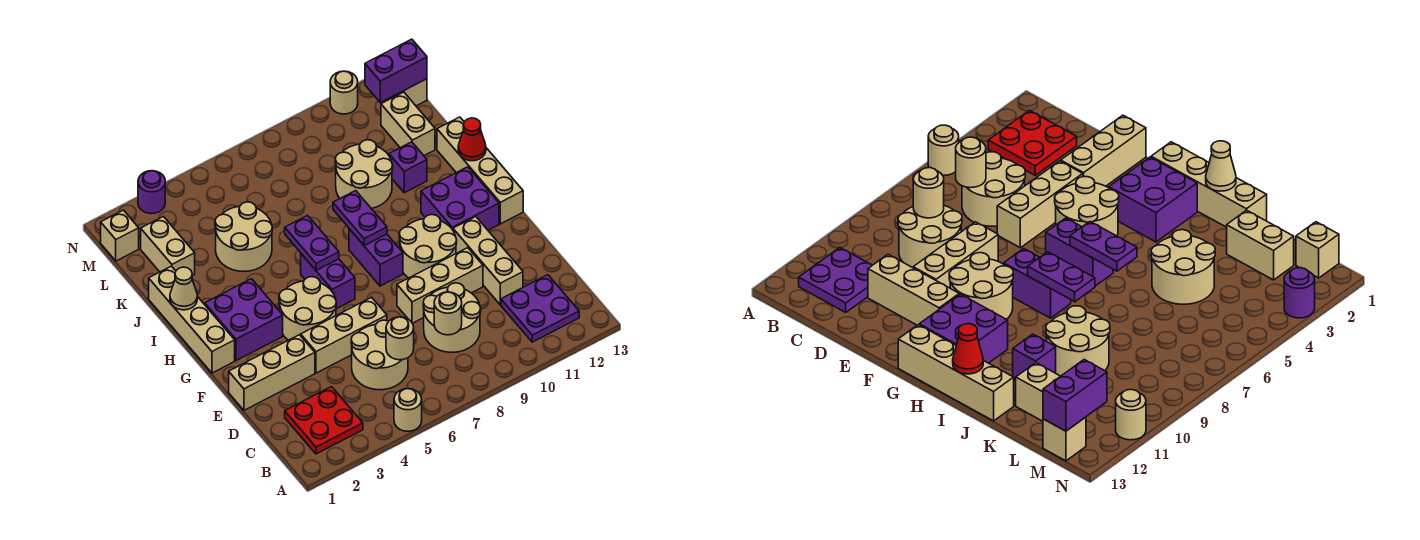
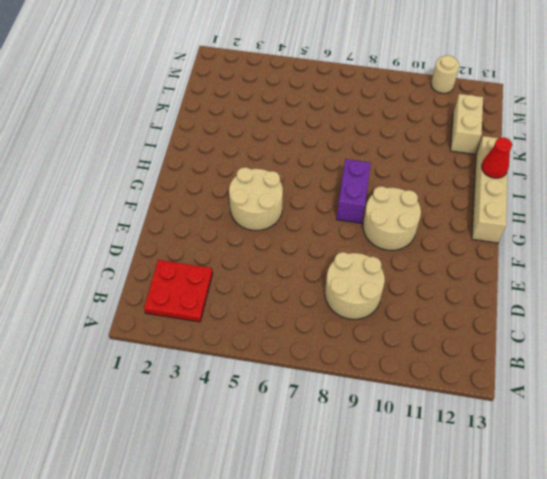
none -> tan 1x1 round brick [394,389,422,431]
none -> purple 2x2 plate [501,275,579,342]
none -> tan 2x2 round brick [351,320,408,390]
none -> tan 1x3 brick [453,217,523,305]

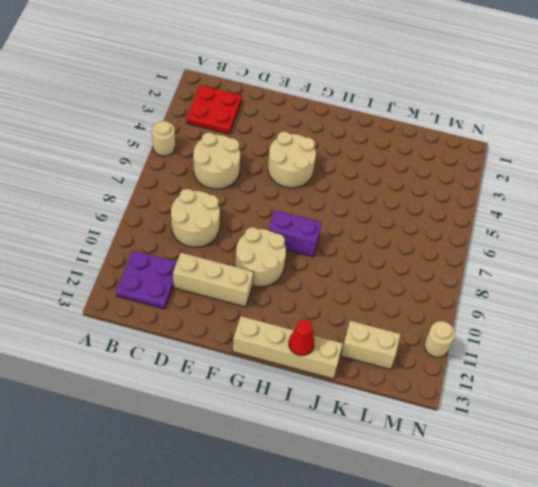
none -> tan 1x3 brick [229,335,315,410]
none -> tan 1x3 brick [301,297,387,373]
none -> tan 1x3 brick [397,248,483,323]
none -> tan 1x4 brick [149,266,235,373]

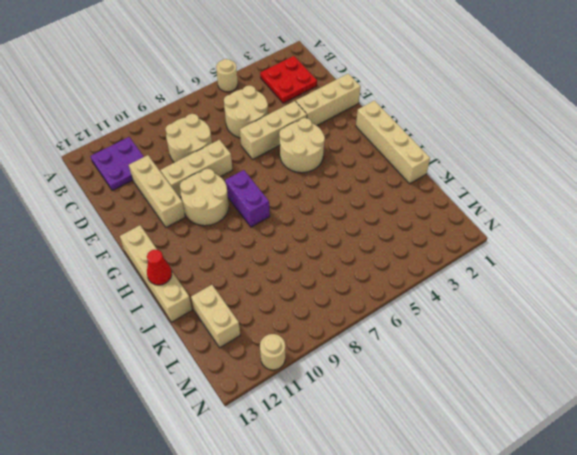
none -> purple 2x2 brick [205,279,283,361]
none -> purple 1x2 brick [301,254,355,309]
none -> purple 2x2 brick [421,167,499,230]
none -> tan 2x2 round brick [215,202,272,272]

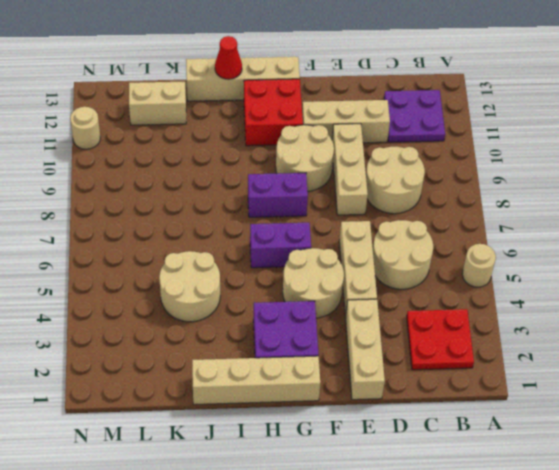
red 2x2 brick [244,79,303,146] -> purple 2x2 brick [421,167,499,230]
none -> tan 2x2 round brick [335,140,393,209]
none -> purple 1x1 brick [389,142,427,193]
none -> tan 1x2 brick [141,216,195,276]
none -> tan 1x1 brick [101,210,139,261]

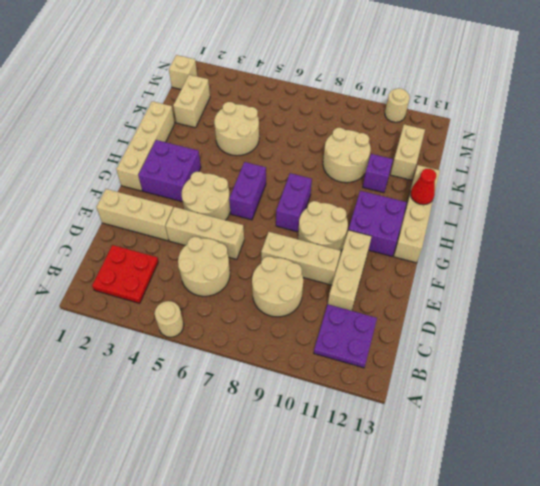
none -> tan 1x1 brick [392,79,427,106]
none -> purple 1x1 round brick [138,171,165,214]
none -> tan 1x1 round brick [386,317,414,360]
none -> tan 1x1 round brick [434,292,462,335]

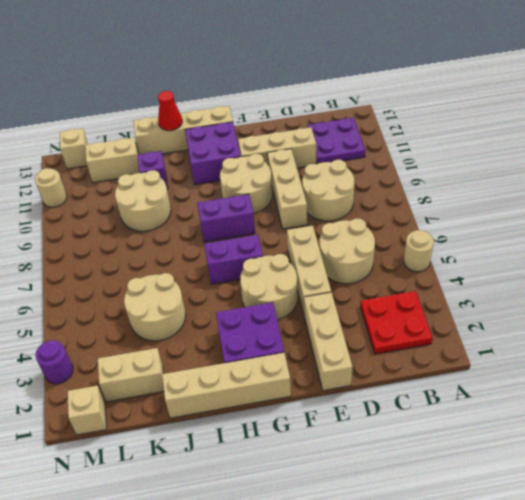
none -> tan 1x1 round brick [386,317,414,360]
none -> tan 1x1 round brick [434,292,462,335]
none -> purple 1x2 plate [285,215,339,270]
none -> purple 1x2 plate [333,191,387,246]

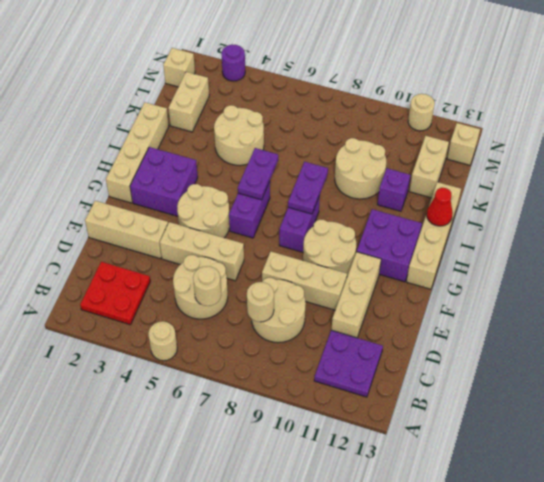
none -> tan 1x1 cone [170,267,197,310]
none -> purple 1x2 brick [365,39,427,102]

